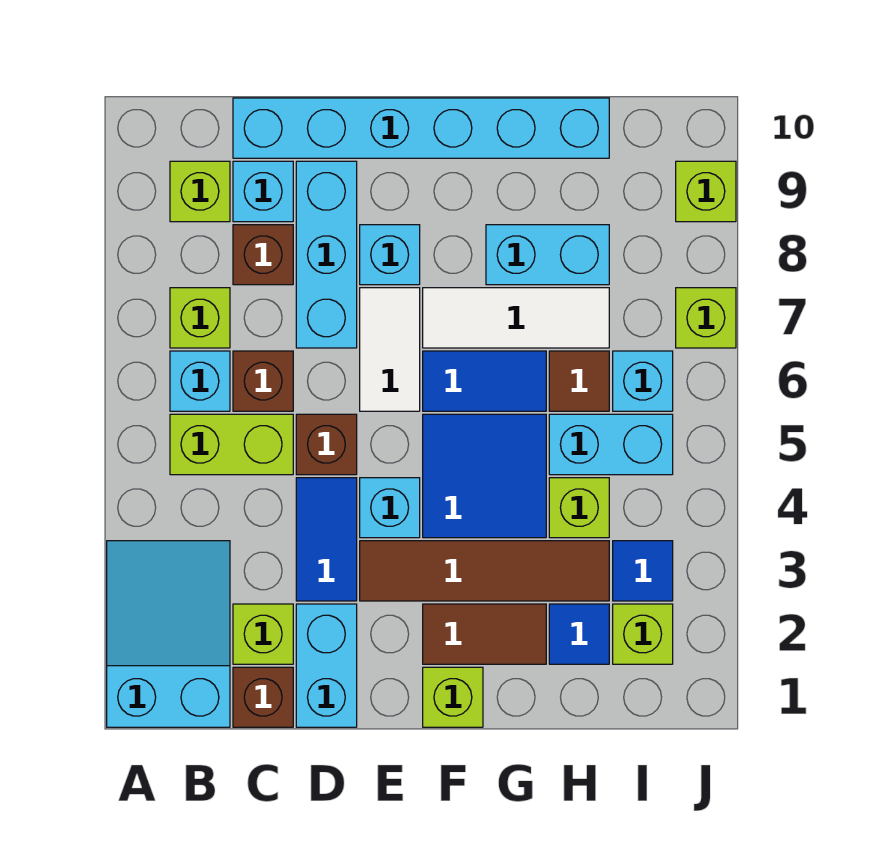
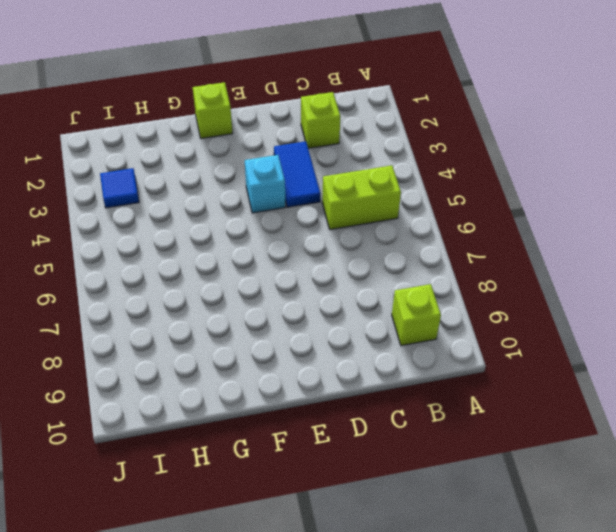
none -> cyan 2x3 slope [107,541,230,727]
none -> cyan 1x1 brick [170,351,230,411]
none -> lime 1x1 brick [170,288,230,348]
none -> brown 1x1 brick [233,667,293,727]

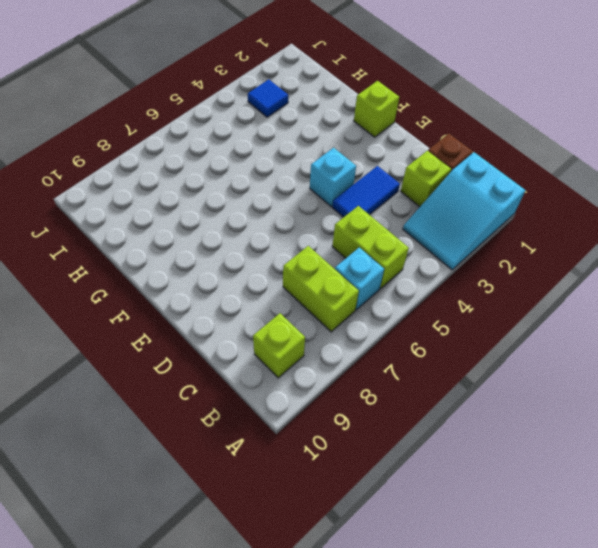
lime 1x2 brick [283,246,359,332] -> lime 1x1 brick [170,288,230,348]
none -> brown 1x1 brick [233,351,293,411]
none -> brown 1x1 brick [233,225,293,285]
none -> cyan 1x1 brick [233,161,293,222]
none -> cyan 1x6 brick [233,98,609,158]

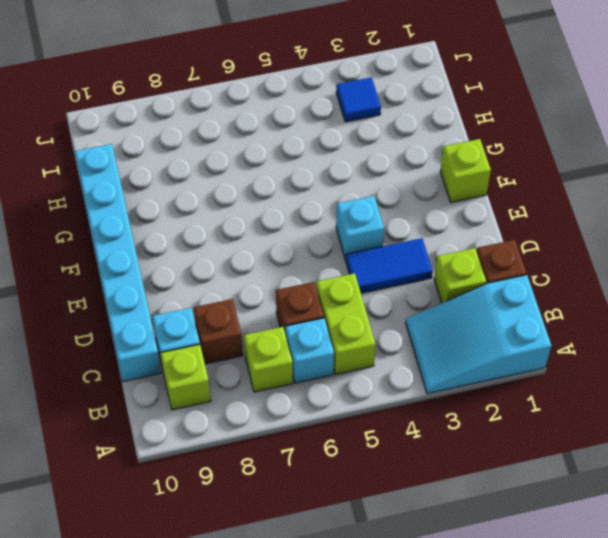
none -> cyan 1x2 brick [296,604,357,727]
none -> brown 1x1 brick [296,414,357,475]
none -> cyan 1x3 brick [296,161,357,348]
none -> brown 1x4 tile [360,541,609,601]

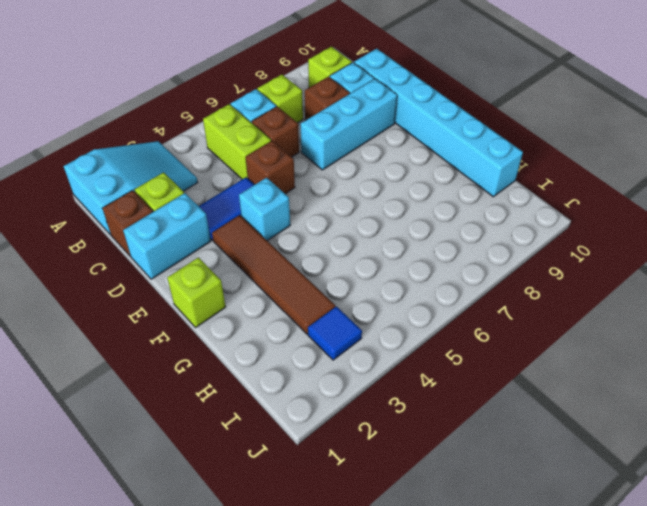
none -> white 1x2 tile [360,288,420,411]
none -> cyan 1x1 brick [360,225,420,285]
none -> brown 1x2 tile [423,604,546,664]
none -> blue 2x2 tile [423,414,546,538]

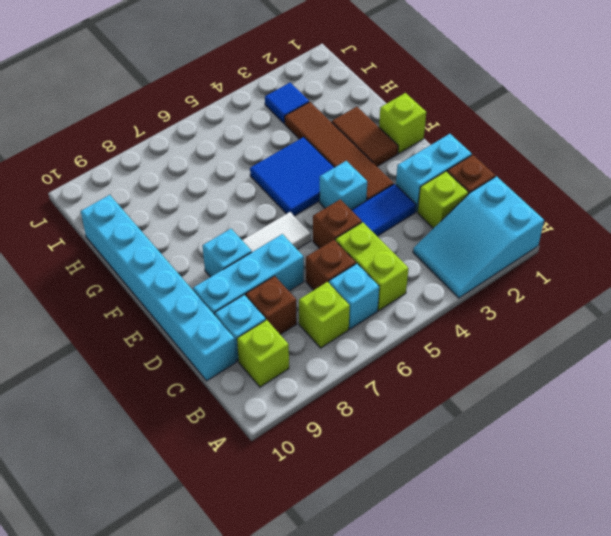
none -> blue 1x2 tile [423,351,546,411]
none -> white 1x3 tile [423,288,609,348]
none -> cyan 1x2 brick [486,225,609,285]
none -> blue 1x1 tile [549,604,609,664]

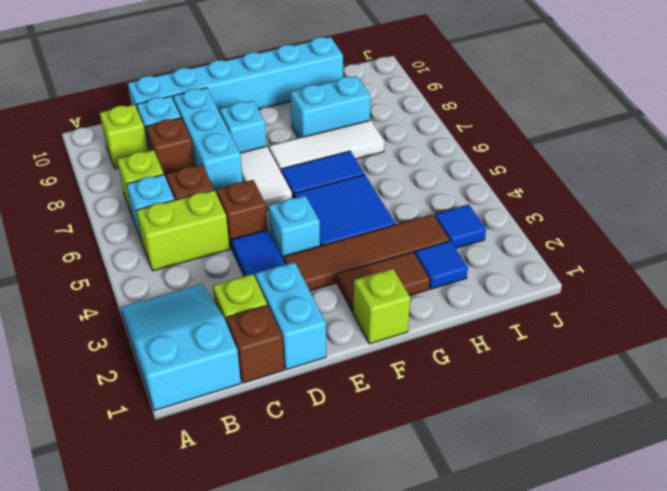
none -> lime 1x1 brick [549,478,609,538]
none -> cyan 1x2 brick [549,414,673,475]
none -> brown 1x1 tile [549,351,609,411]
none -> lime 1x1 brick [613,604,673,664]

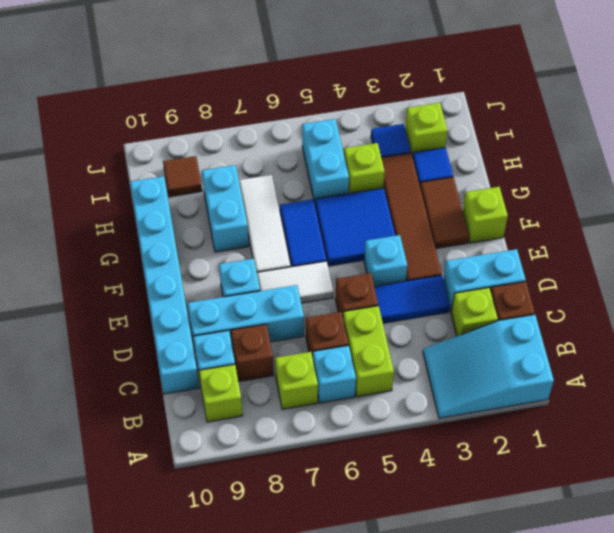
brown 1x1 tile [163,156,202,197] -> brown 1x1 tile moved to [549,351,609,411]
none -> cyan 1x1 brick [613,351,673,411]
none -> lime 1x1 brick [676,288,736,348]
none -> lime 1x1 brick [676,161,736,222]

